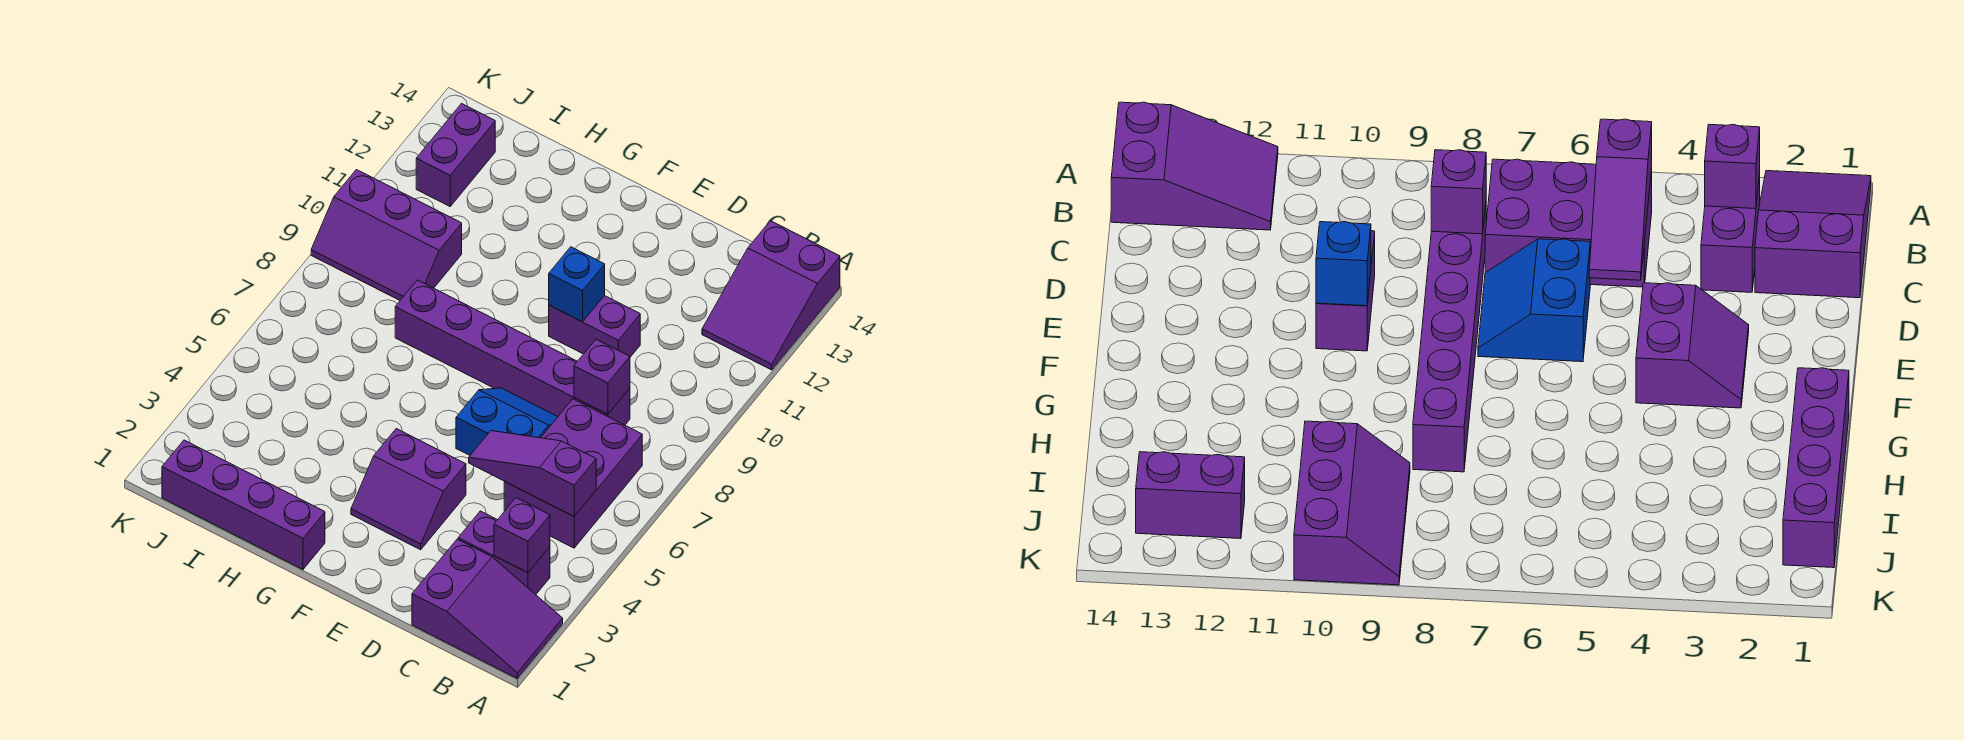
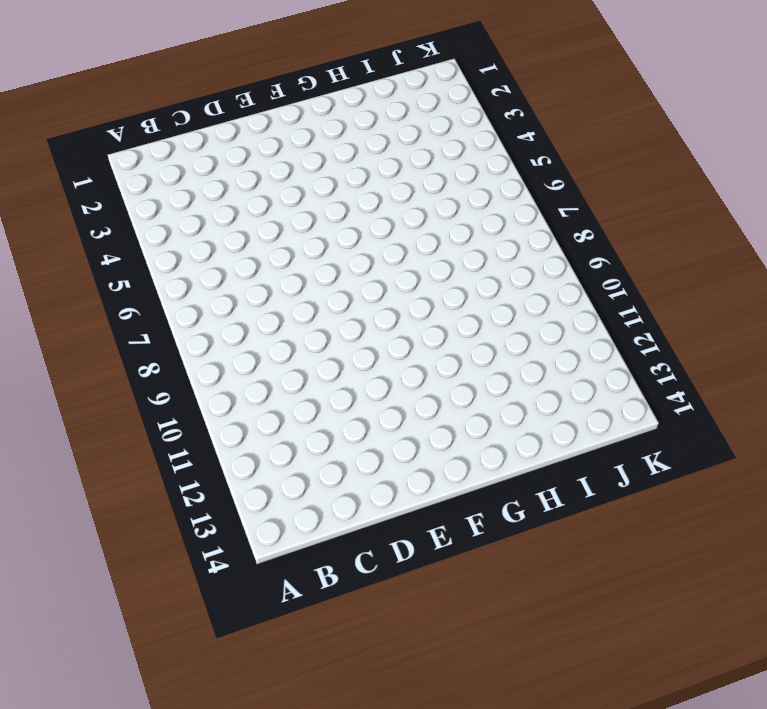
none -> purple 2x3 slope [412,539,563,678]
none -> purple 2x3 slope [702,221,840,370]
none -> purple 1x2 brick [458,511,550,595]

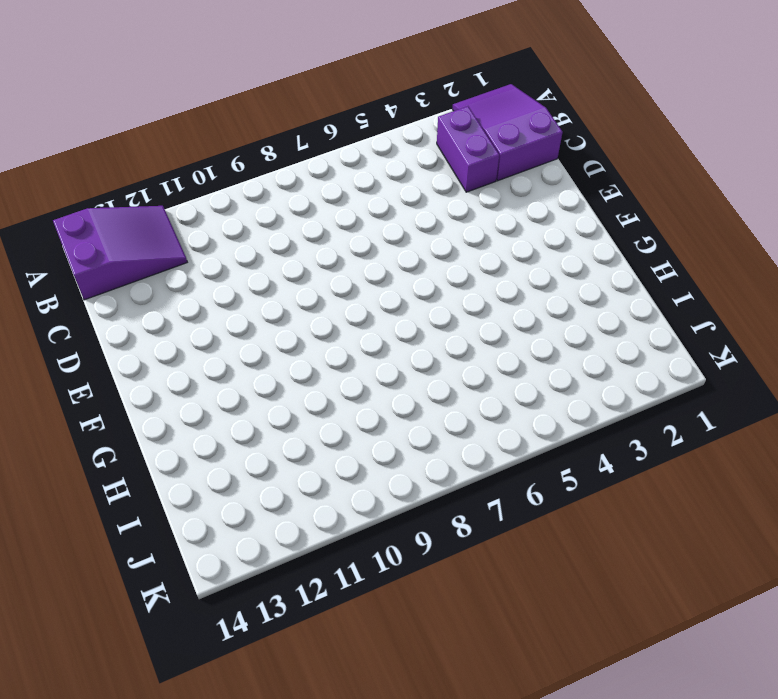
none -> purple 2x3 brick [504,399,642,548]
none -> purple 1x6 brick [395,280,630,425]
none -> blue 2x2 slope [456,388,557,455]

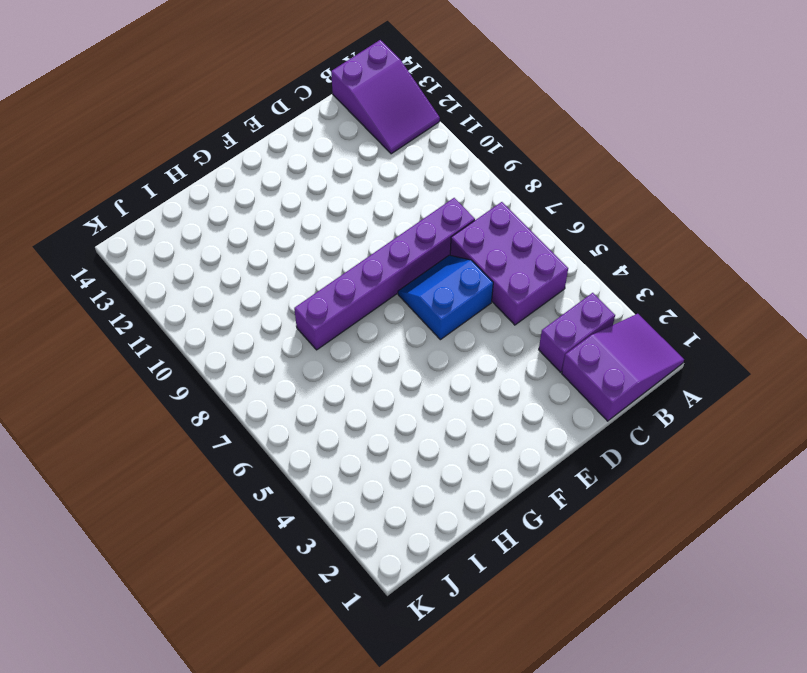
none -> purple 1x2 brick [549,296,640,357]
none -> purple 2x2 slope [351,429,466,550]
none -> purple 1x4 brick [162,440,325,569]

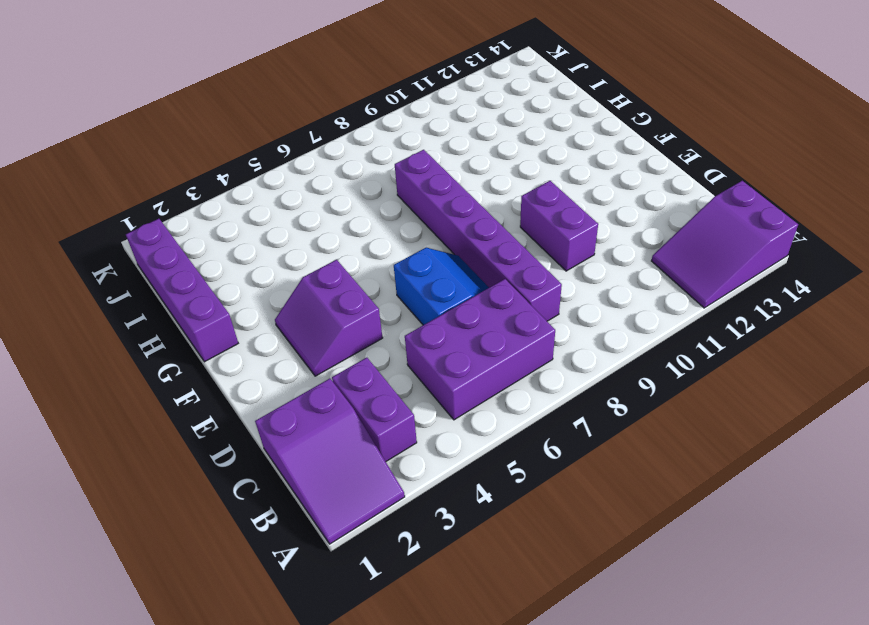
none -> purple 2x3 slope [311,170,462,300]
none -> purple 1x2 brick [416,104,495,206]
none -> purple 1x1 brick [494,498,550,573]

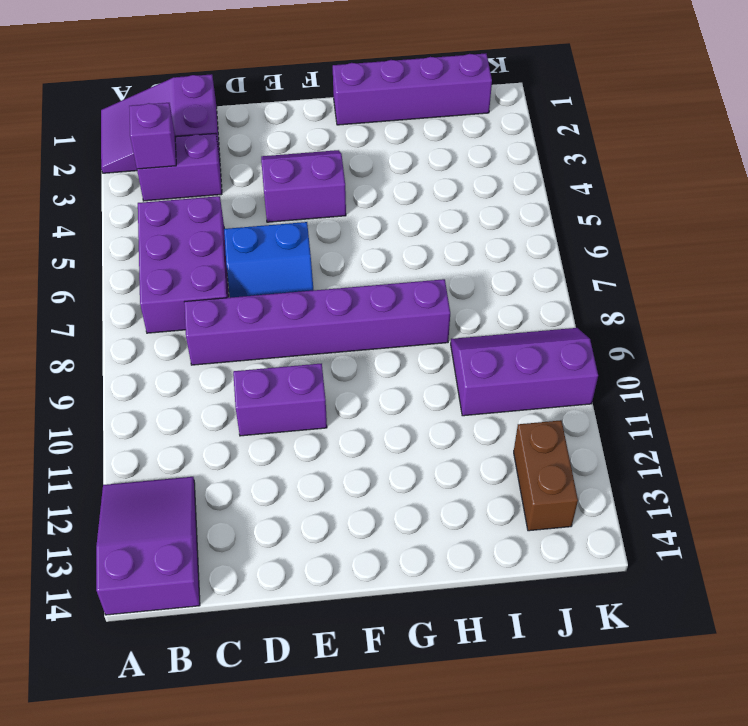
brown 1x2 brick [514,420,578,531] -> purple 1x2 brick [416,104,495,206]
none -> purple 1x3 slope [469,431,596,516]
none -> purple 1x1 brick [574,339,630,414]
none -> blue 1x1 brick [549,247,605,322]

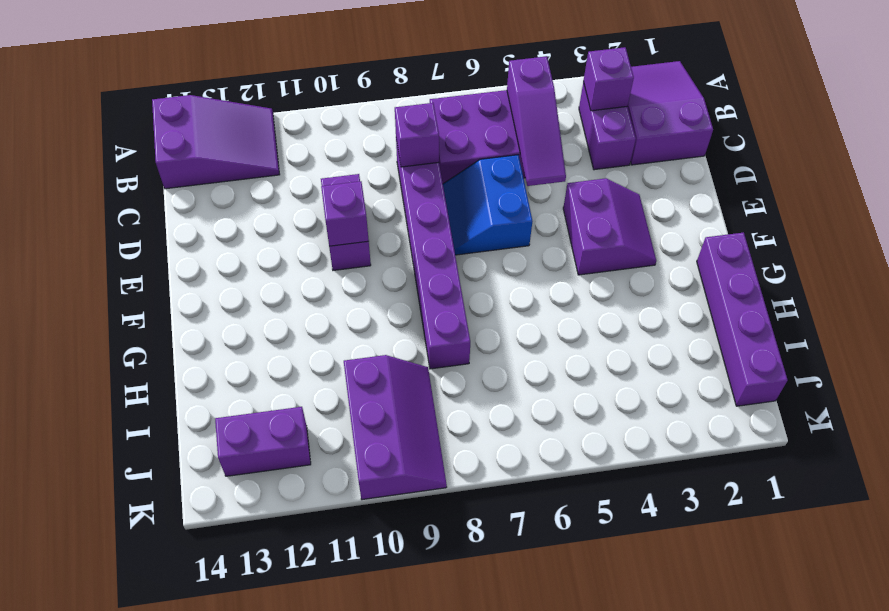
purple 1x1 brick [321,181,369,246] -> blue 1x1 brick [549,247,605,322]

